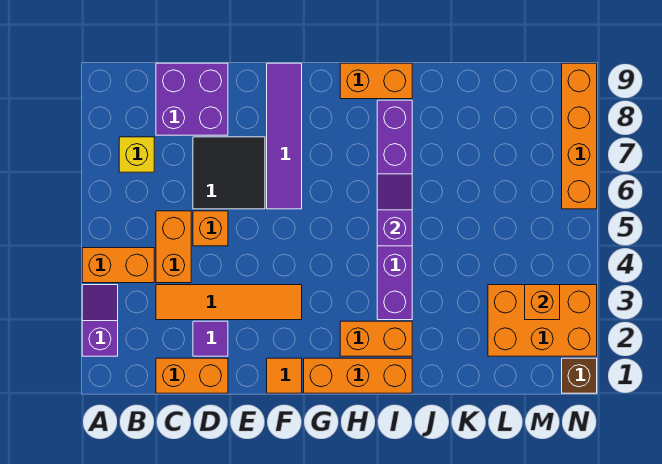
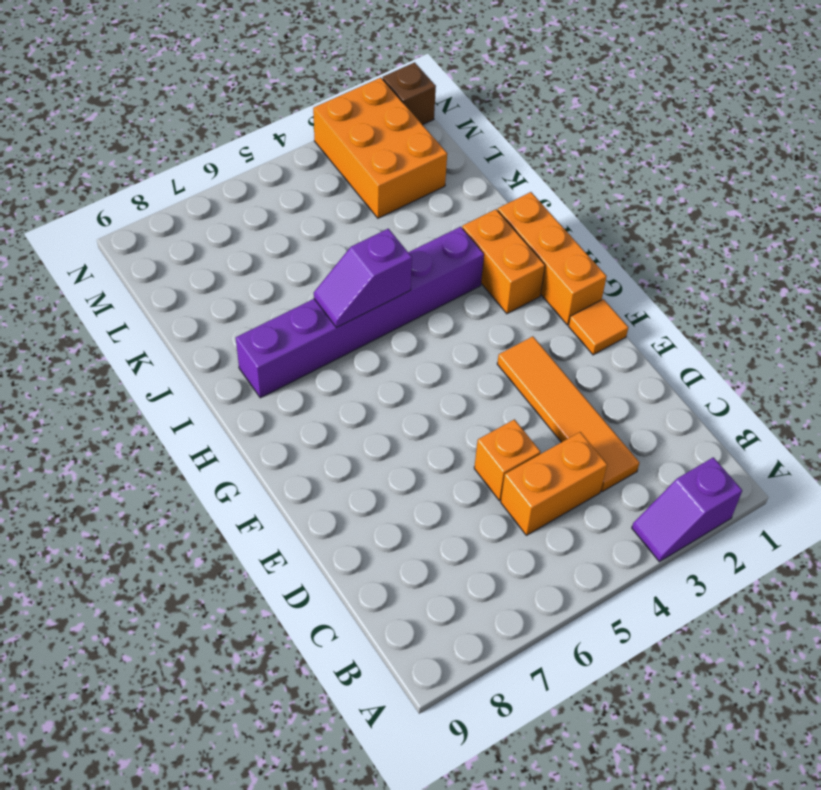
none -> orange 1x2 brick [82,248,154,283]
none -> yellow 1x1 brick [119,137,154,172]
none -> orange 1x2 brick [156,358,228,393]

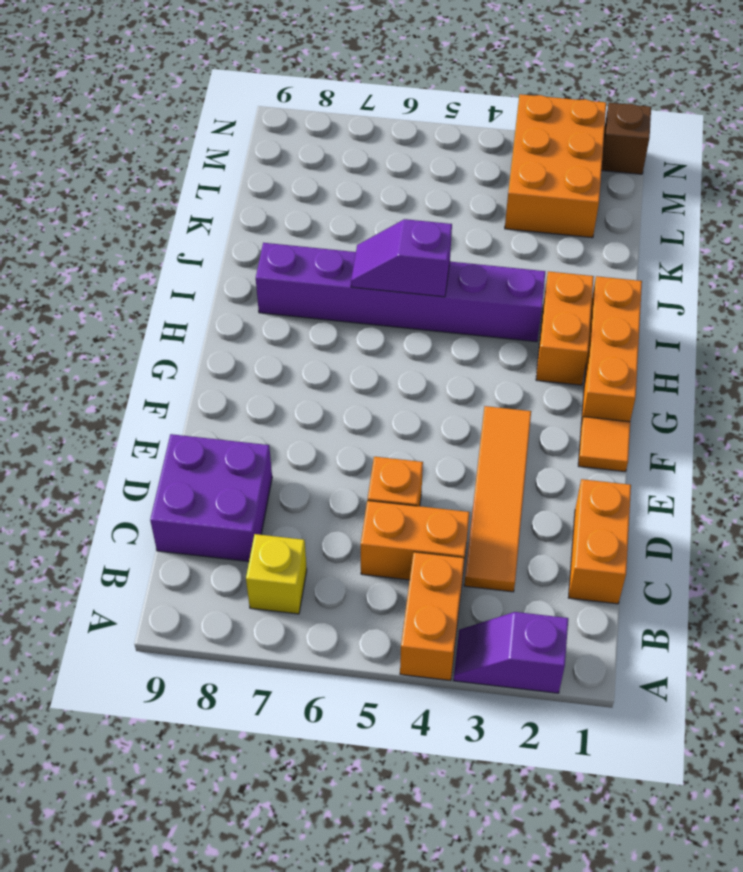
none -> purple 1x1 tile [193,321,228,356]
none -> black 2x2 tile [193,137,265,209]
none -> purple 1x4 tile [267,63,302,209]

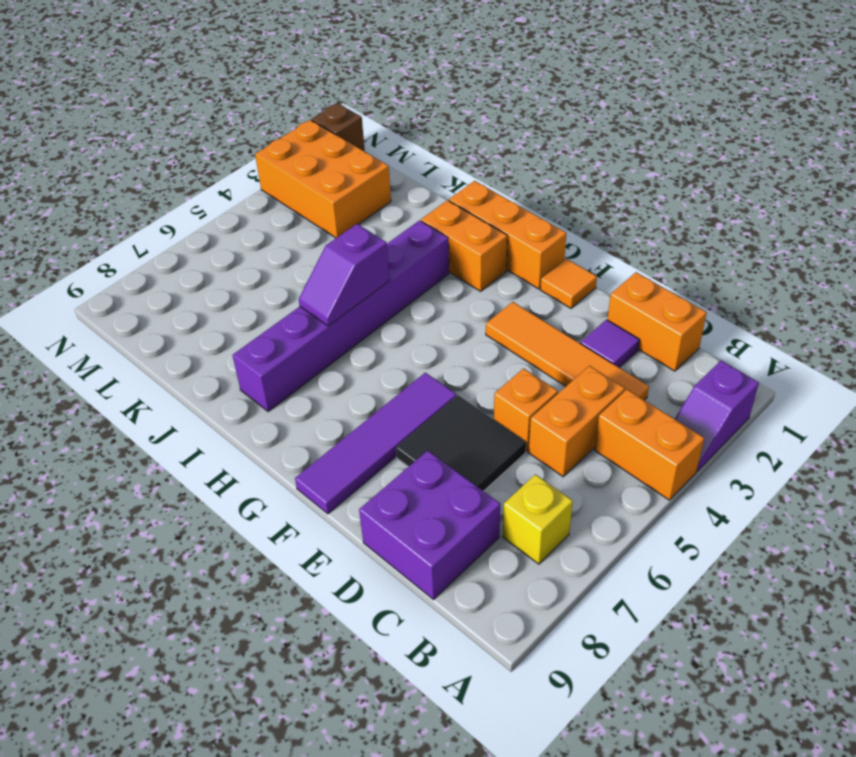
none -> orange 1x2 brick [340,63,412,99]
none -> orange 1x4 brick [562,63,597,209]
none -> orange 1x1 brick [525,285,560,320]

